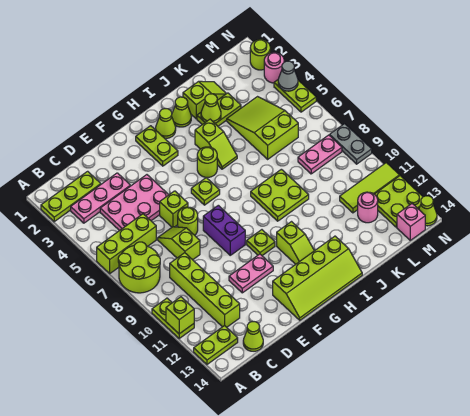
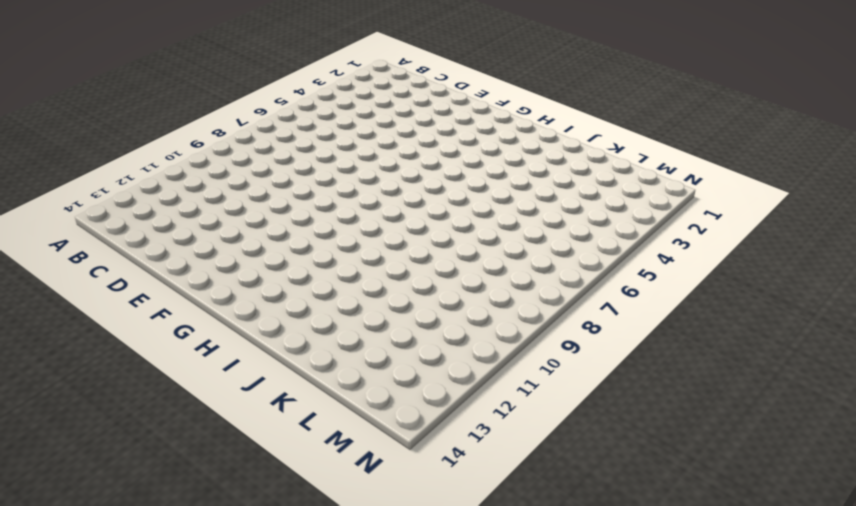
none -> lime 1x3 plate [41,171,101,222]
none -> lime 1x3 brick [97,214,156,273]
none -> lime 2x2 round brick [118,242,160,293]
none -> lime 1x2 plate [152,298,194,338]

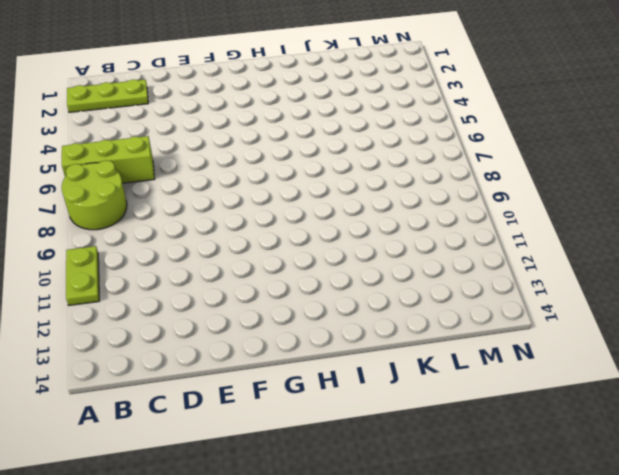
none -> lime 1x2 plate [194,326,238,364]
none -> pink 1x3 plate [71,173,130,223]
none -> pink 2x3 plate [100,175,169,231]
none -> lime 1x4 brick [170,253,240,327]

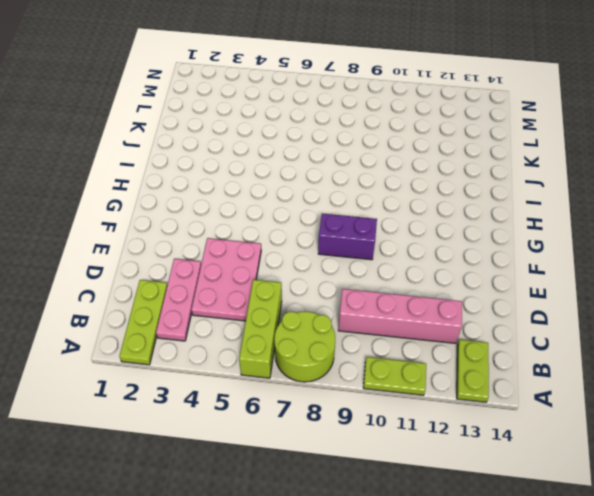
pink 1x4 brick [338,289,462,343] -> lime 1x4 brick [170,253,240,327]
none -> lime 1x1 cone [243,322,263,351]
none -> lime 1x2 slope [158,227,200,260]
none -> lime 1x1 brick [160,191,188,227]
none -> lime 1x1 round brick [178,207,198,235]

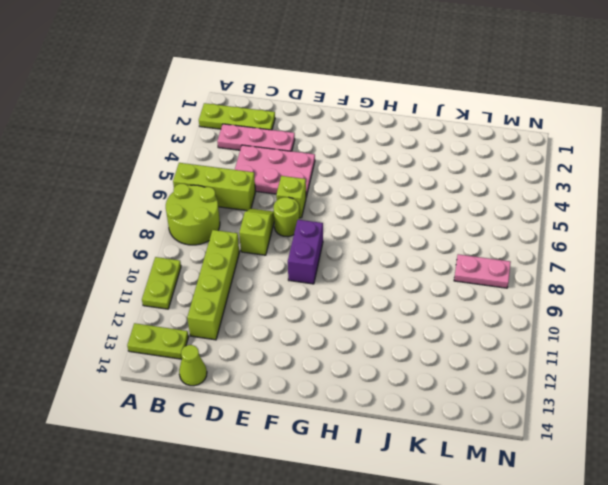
none -> pink 1x2 plate [229,254,273,293]
none -> lime 2x4 slope [273,236,362,320]
none -> lime 1x2 plate [136,126,178,166]
none -> lime 1x1 plate [191,178,220,205]

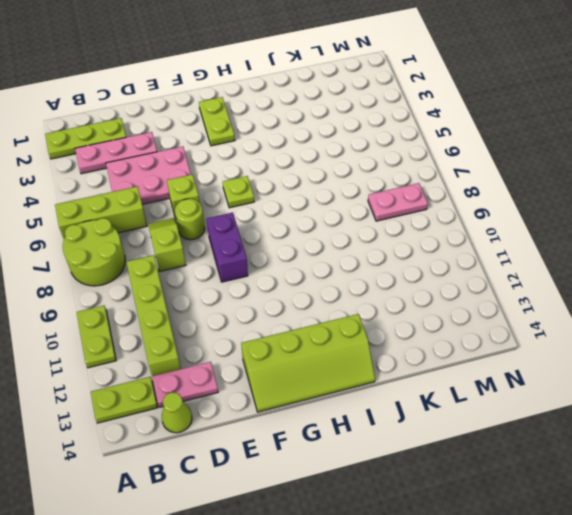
pink 1x2 plate [152,362,218,407] -> pink 1x2 plate moved to [229,254,273,293]
none -> lime 1x1 plate [247,230,275,256]
none -> lime 1x1 cone [156,109,176,139]
none -> lime 1x1 round brick [197,147,217,177]
none -> lime 1x2 slope [277,222,314,264]

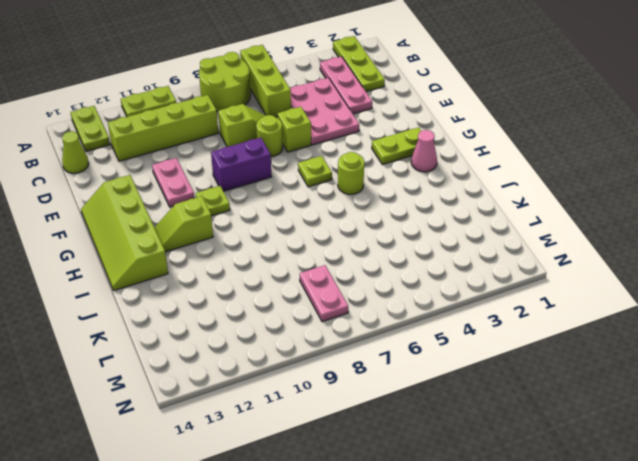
pink 1x1 cone [411,130,437,172] -> lime 1x1 cone [156,109,176,139]
none -> lime 1x1 cone [172,97,191,127]
none -> lime 1x2 slope [195,119,237,169]
none -> lime 2x2 plate [251,169,309,221]
none -> lime 1x2 slope [183,81,226,119]

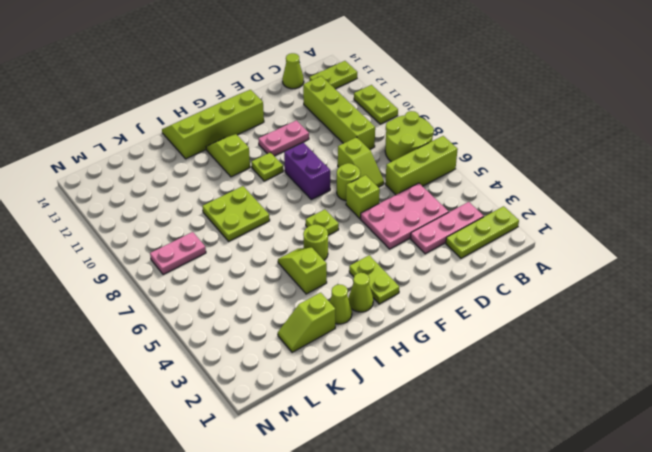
none -> lime 1x2 plate [197,93,241,126]
none -> lime 2x3 slope [227,97,298,159]
none -> lime 1x3 tile [340,163,400,213]
none -> pink 1x1 round brick [358,192,378,223]

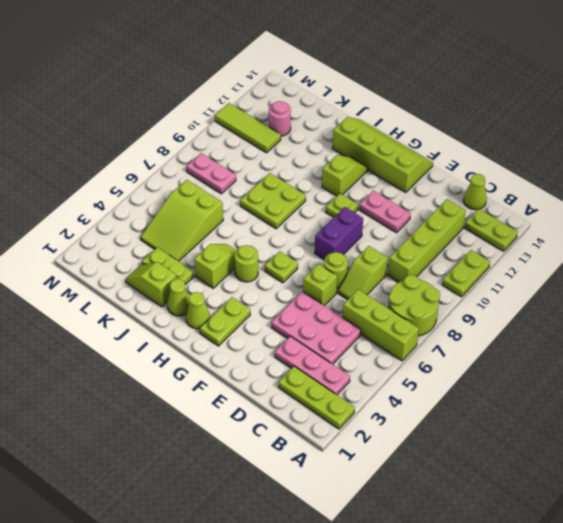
none -> lime 2x2 plate [375,176,423,227]
none -> pink 1x1 brick [397,204,425,240]
none -> lime 1x1 round brick [250,39,270,70]
none -> pink 1x1 round brick [264,52,284,83]

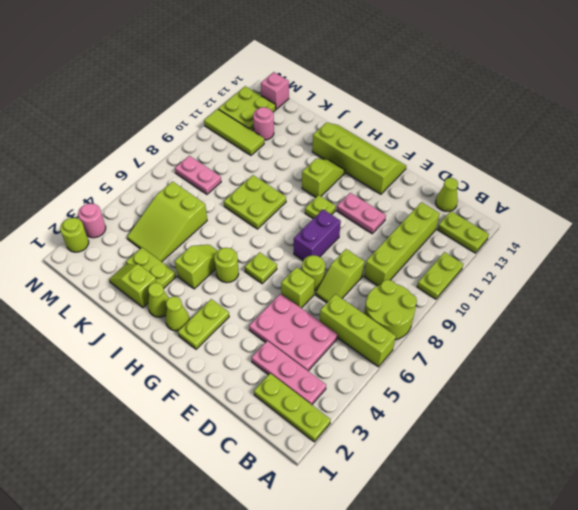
none -> lime 1x2 plate [274,80,316,112]
none -> grey 1x2 plate [330,124,372,164]
none -> lime 1x1 cone [419,196,437,226]
none -> lime 1x1 brick [166,297,194,334]

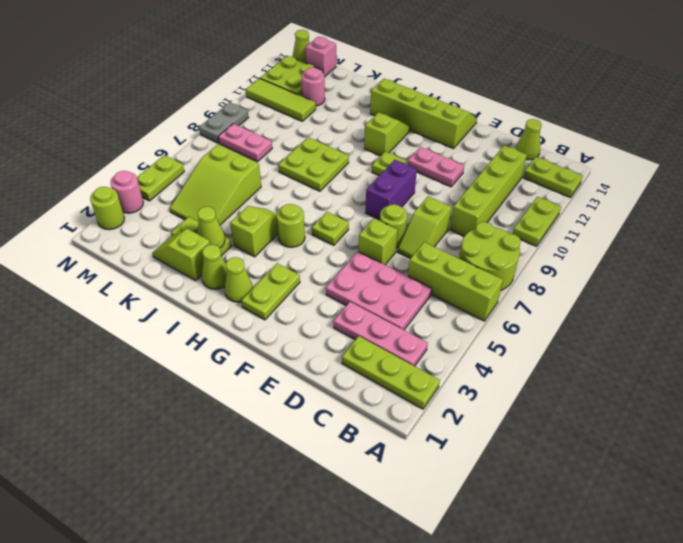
none -> lime 1x1 brick [166,297,194,334]
none -> grey 1x1 cone [278,61,298,91]

